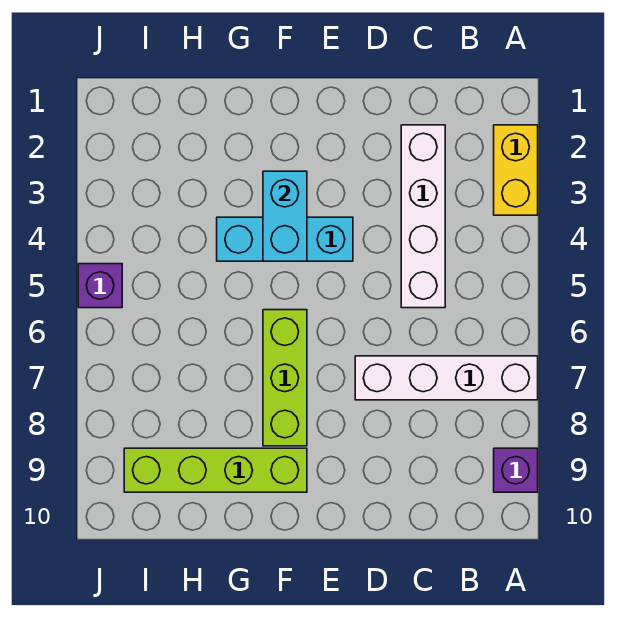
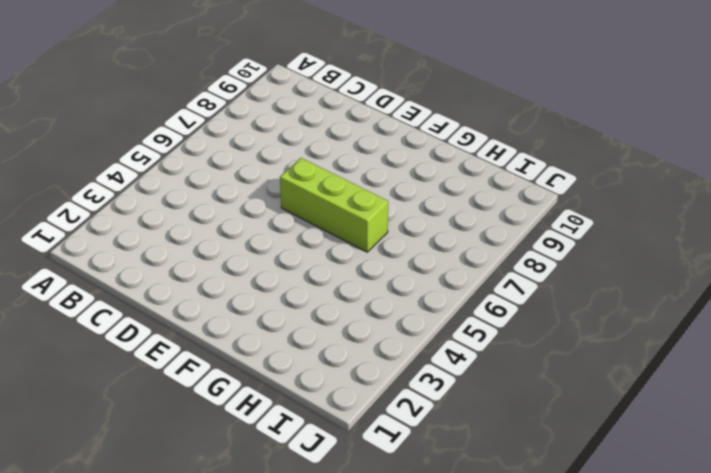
lime 1x3 brick [280,158,388,252] -> lime 1x3 brick turned to [263,310,307,446]
none -> yellow 1x2 brick [494,125,538,215]
none -> white 1x4 brick [355,356,538,400]

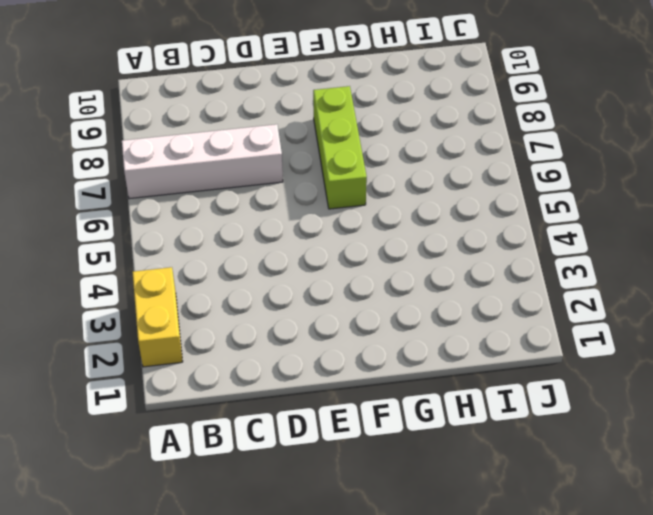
none -> purple 1x1 brick [494,448,538,492]
none -> white 1x4 brick [401,125,445,308]

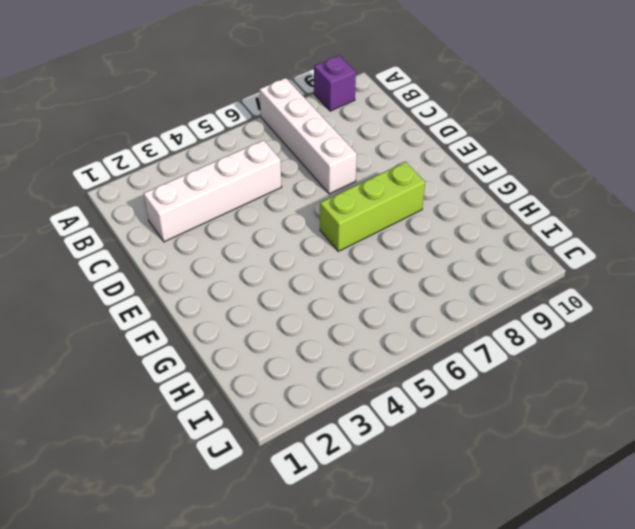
none -> yellow 1x2 brick [494,125,538,215]
none -> cyan 1x3 brick [217,217,353,261]

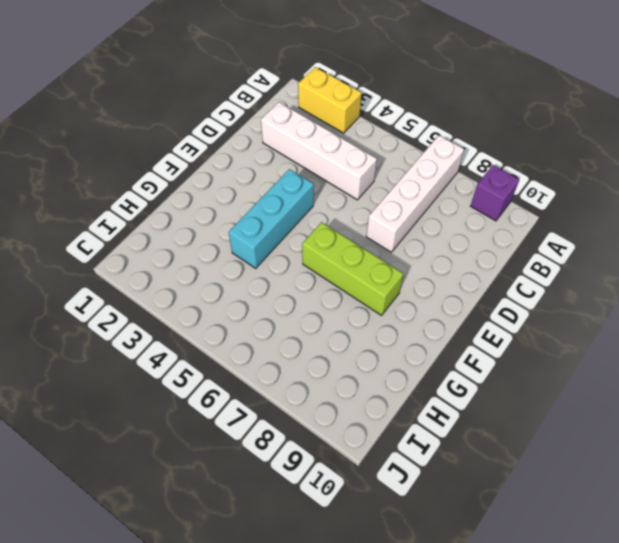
none -> lime 1x4 brick [124,448,307,492]
none -> purple 1x1 brick [78,264,122,308]

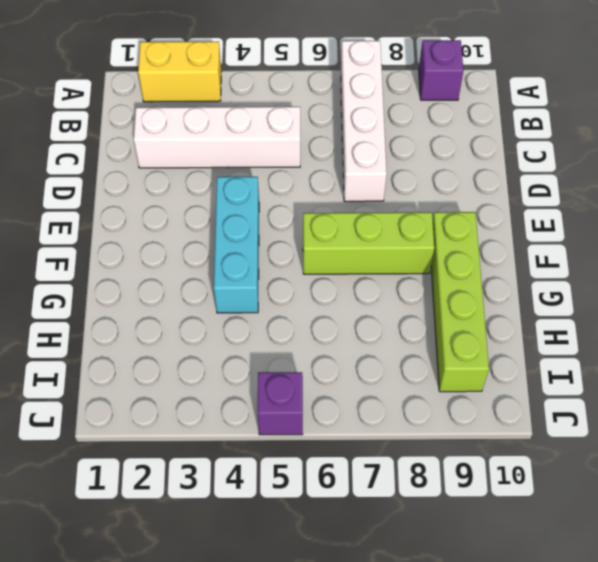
none -> cyan 1x2 brick [263,171,307,261]

